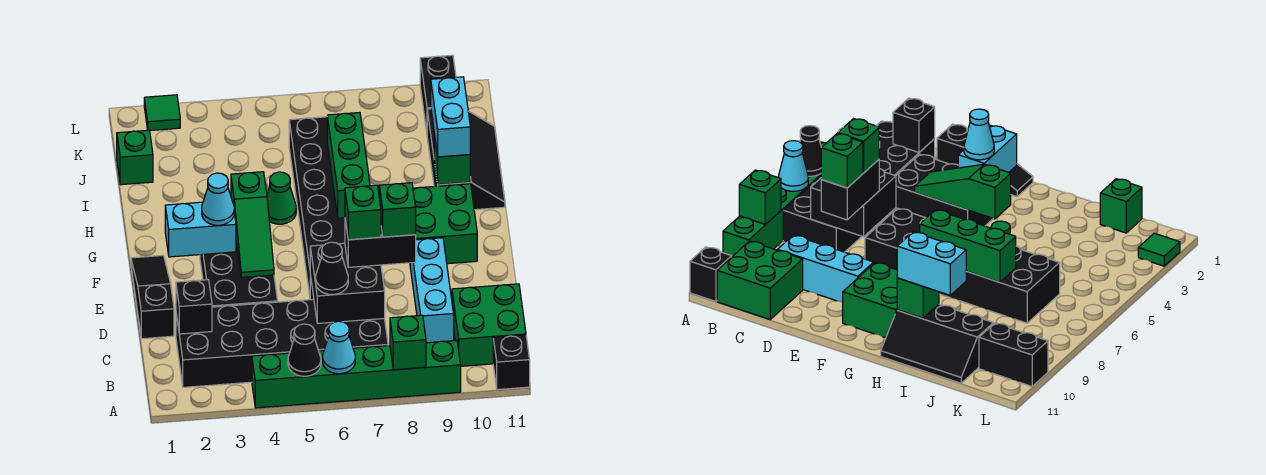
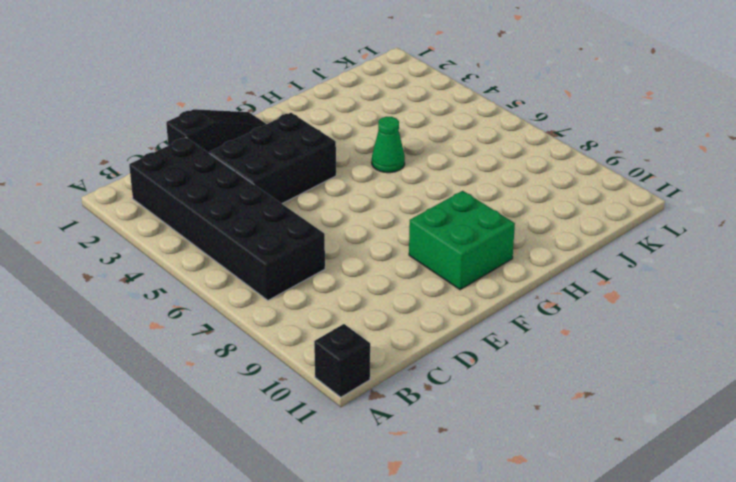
none -> green 1x6 brick [252,340,461,408]
none -> green 2x2 brick [452,284,526,366]
none -> cyan 1x3 brick [410,238,454,343]

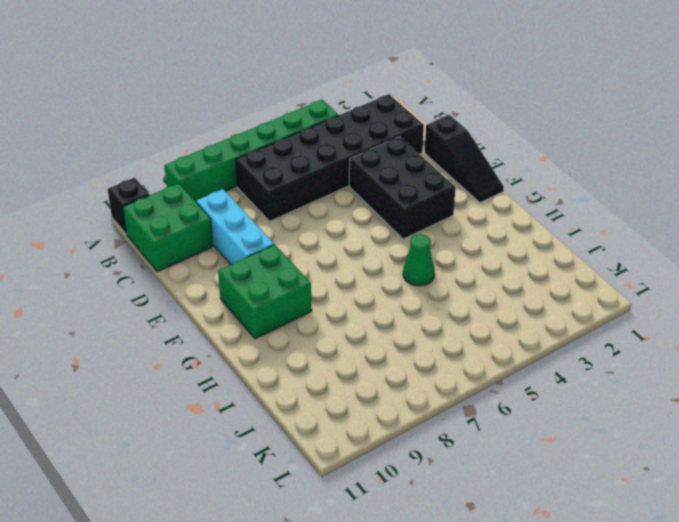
none -> black 2x6 brick [289,117,345,300]
none -> black 2x3 slope [427,109,505,210]
none -> green 1x1 brick [117,130,153,185]

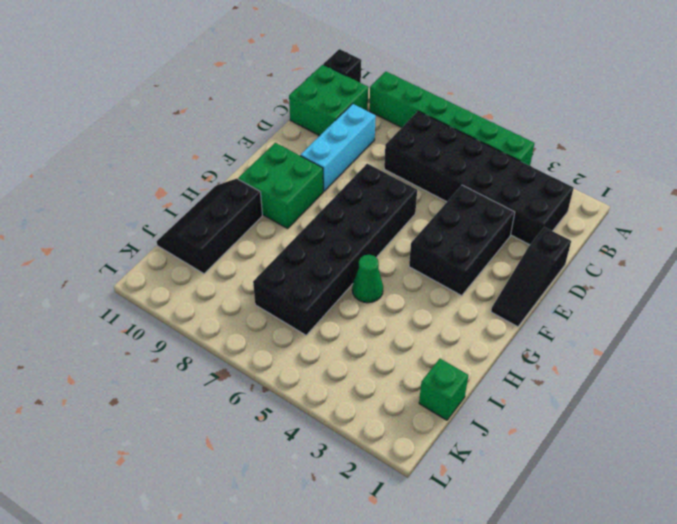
none -> black 1x2 brick [420,55,456,131]
none -> green 1x1 tile [144,95,180,130]
none -> black 1x1 cone [288,324,321,376]

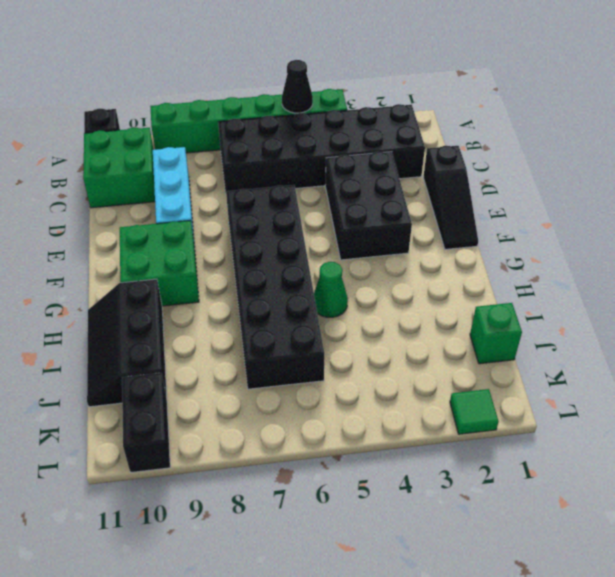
none -> cyan 1x1 cone [323,321,355,374]
none -> green 1x1 brick [390,315,426,370]
none -> black 1x1 brick [176,280,212,334]

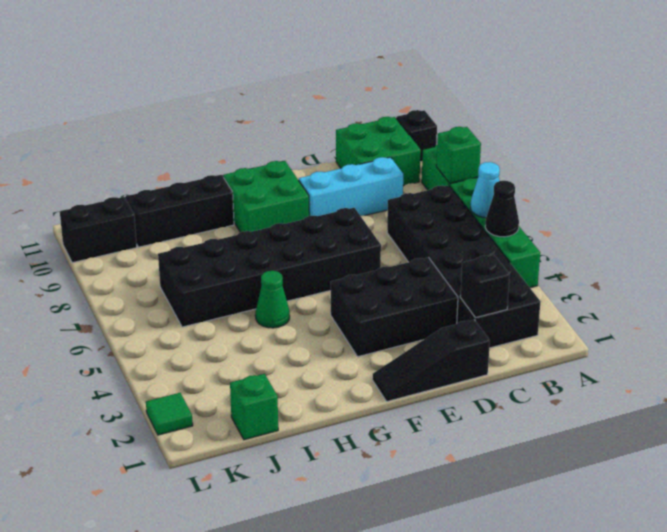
none -> black 2x2 brick [310,243,385,323]
none -> green 1x3 slope [231,172,274,277]
none -> cyan 1x2 brick [165,200,236,257]

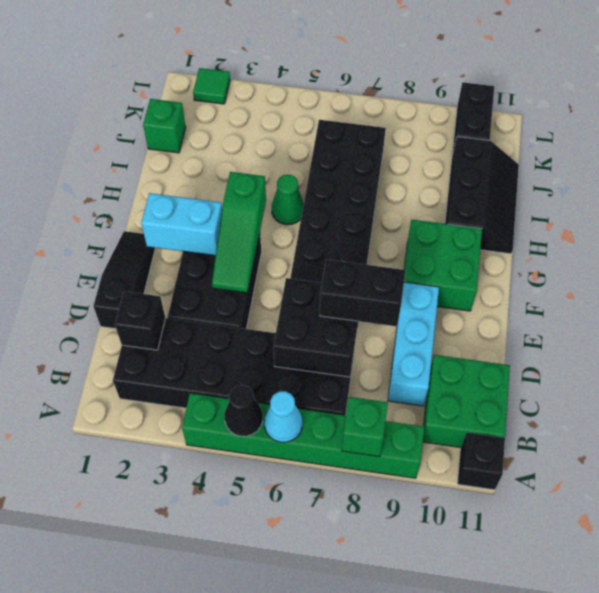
none -> green 1x3 brick [327,112,370,218]
none -> green 1x1 brick [434,135,470,185]
none -> black 1x1 cone [316,242,348,295]

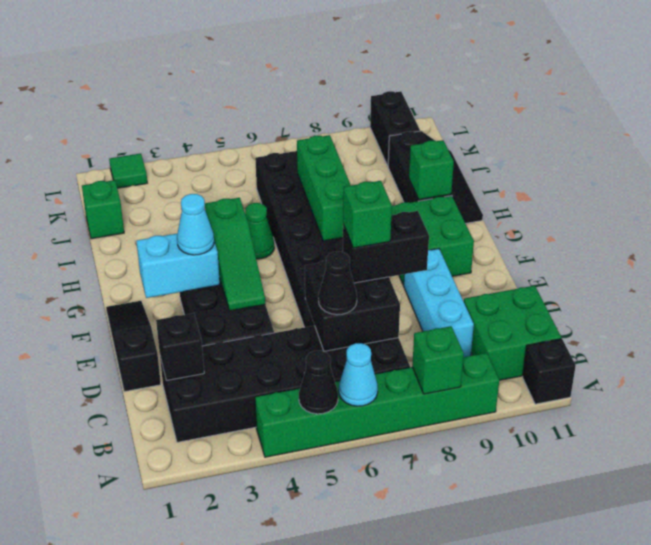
none -> cyan 1x2 brick [431,77,470,157]
none -> green 1x1 brick [379,183,416,237]

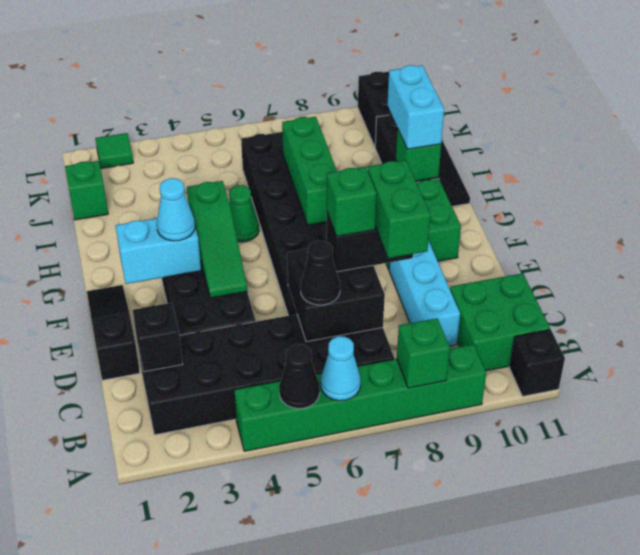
green 1x2 brick [368,160,430,258] -> green 1x1 brick [379,183,416,237]

